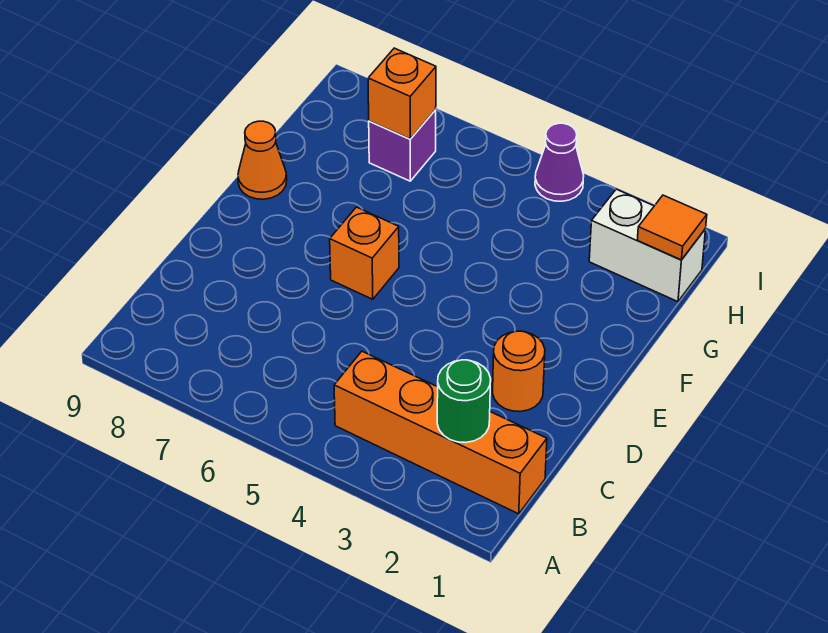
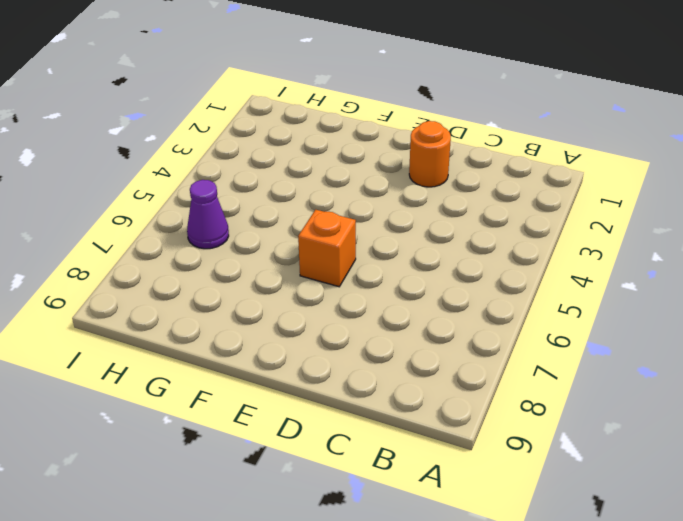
purple 1x1 cone [187,180,229,249] -> purple 1x1 cone moved to [535,123,584,201]
none -> orange 1x4 brick [334,351,547,514]
none -> orange 1x1 cone [238,121,287,199]

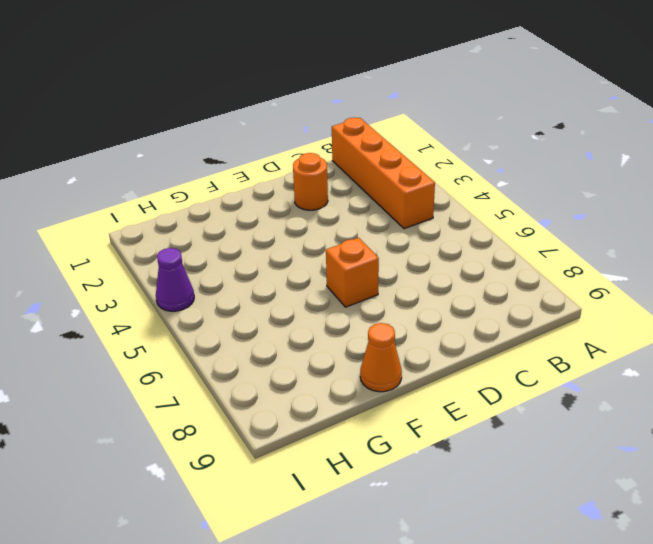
none -> white 1x2 brick [589,189,706,302]
none -> purple 1x1 brick [369,110,436,181]

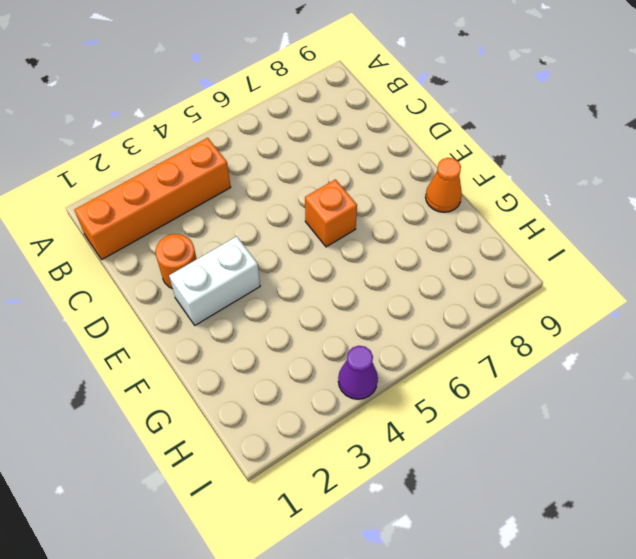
white 1x2 brick [169,236,260,325] -> white 1x2 brick moved to [589,189,706,302]
none -> purple 1x1 brick [369,110,436,181]
none -> green 1x1 round brick [437,360,491,443]

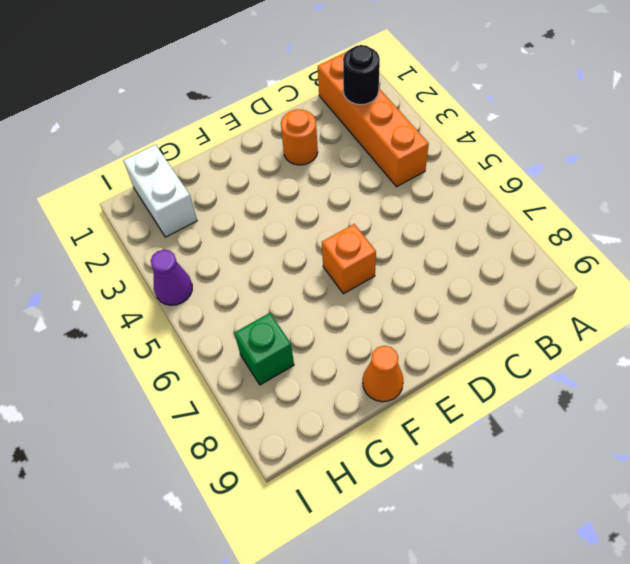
black 1x1 round brick [343,45,380,105] -> green 1x1 round brick [437,360,491,443]
green 1x1 brick [235,313,294,385] -> purple 1x1 brick [369,110,436,181]
none -> orange 1x1 tile [637,195,707,260]
none -> orange 1x1 brick [368,48,436,139]

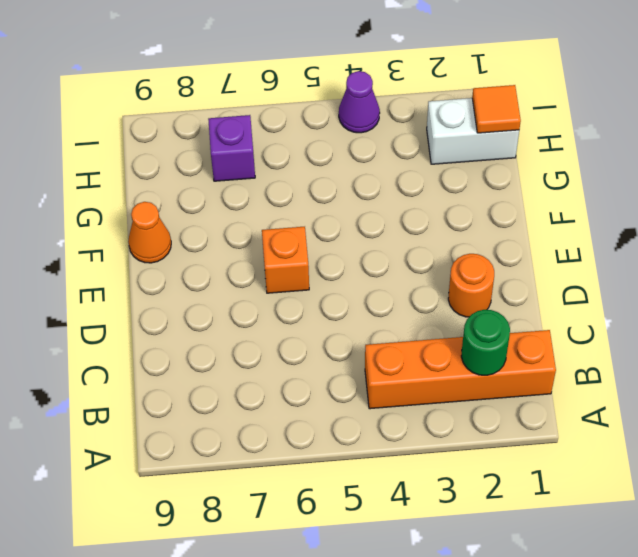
none -> orange 1x1 brick [368,48,436,139]

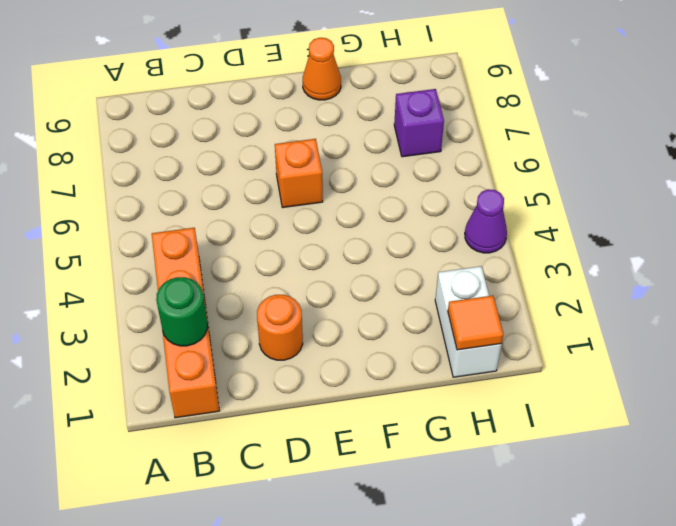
none -> orange 1x1 brick [368,48,436,139]

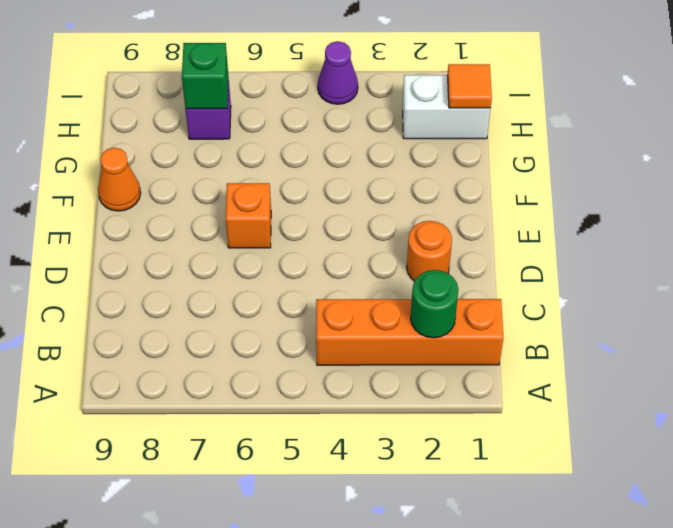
green 1x1 brick [182,43,228,109] -> orange 1x1 brick [368,48,436,139]

